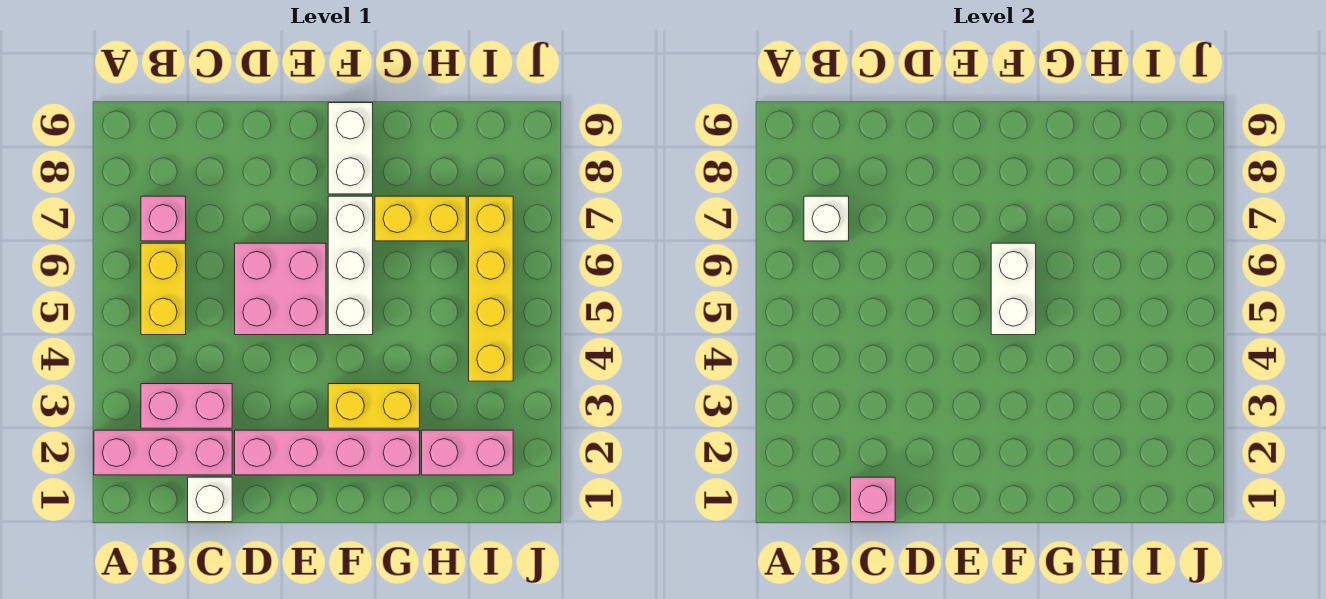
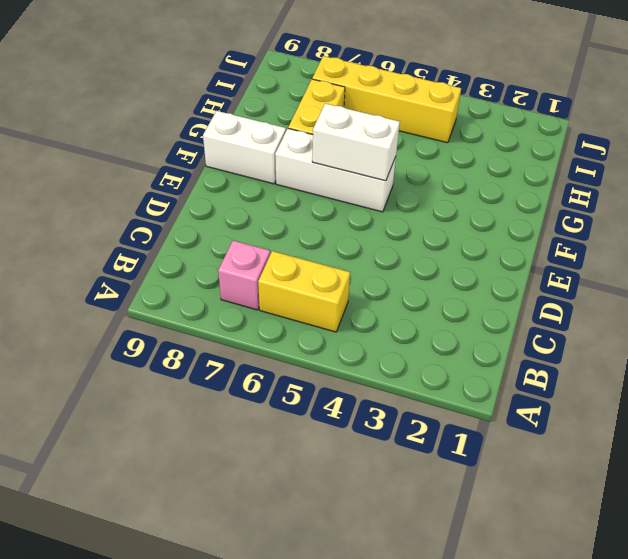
none -> pink 1x3 brick [94,430,232,475]
none -> pink 1x2 brick [141,384,232,428]
none -> white 1x1 brick [188,477,232,522]

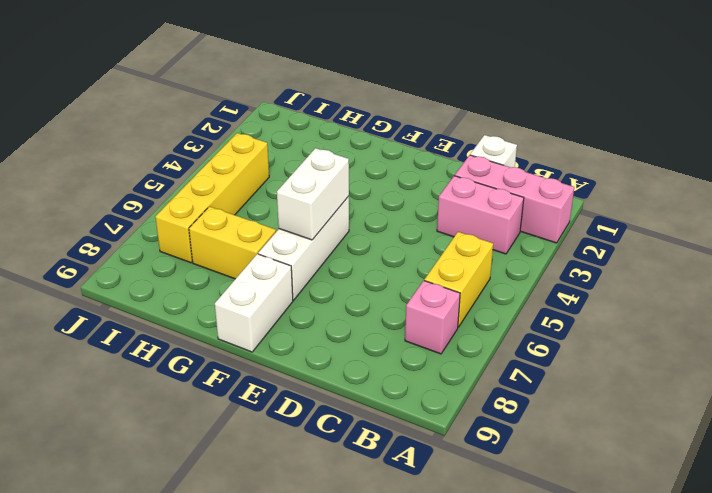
none -> pink 1x4 brick [235,430,420,475]
none -> pink 2x2 brick [235,243,326,335]
none -> yellow 1x2 brick [328,384,420,428]

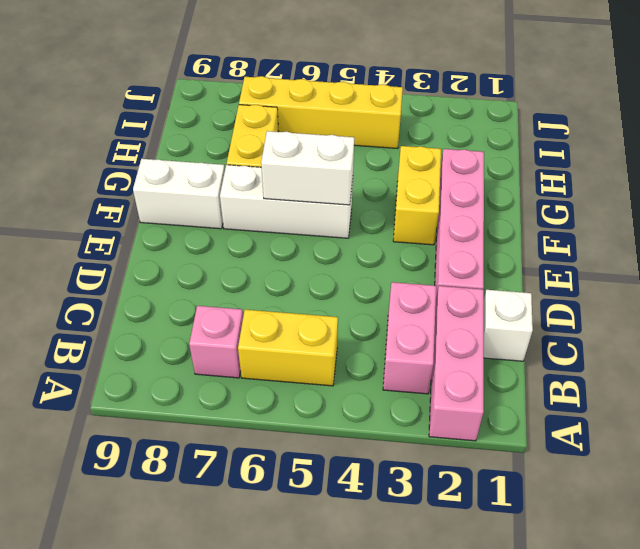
none -> pink 2x2 brick [235,243,326,335]
none -> pink 1x2 brick [422,430,513,475]
none -> white 1x1 brick [804,196,849,241]

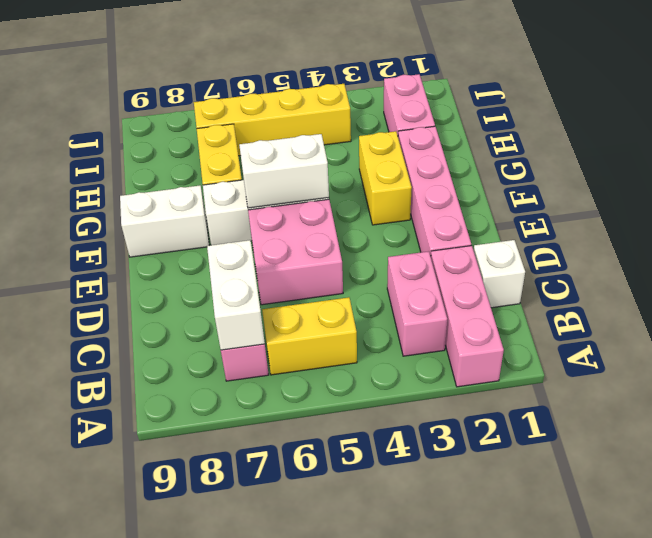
white 1x2 brick [207,240,265,350] -> white 1x1 brick [804,196,849,241]
none -> pink 1x1 brick [851,477,895,522]

